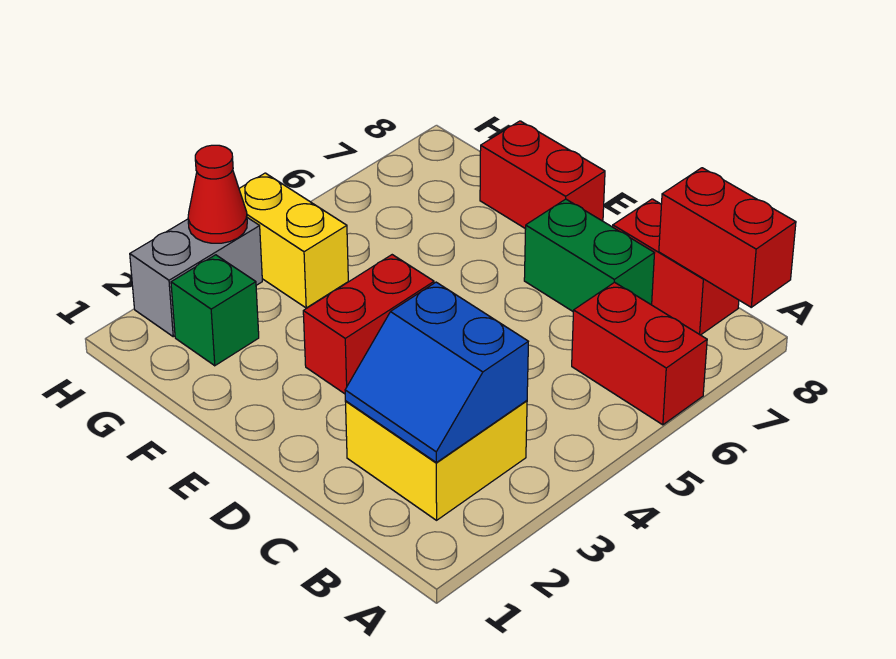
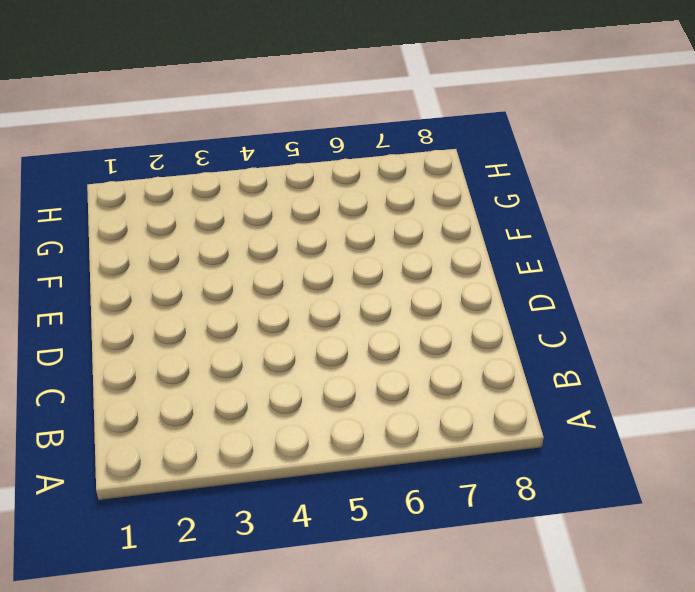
none -> red 1x2 brick [572,282,707,425]
none -> yellow 2x2 brick [345,401,527,520]
none -> red 1x2 brick [613,199,739,335]

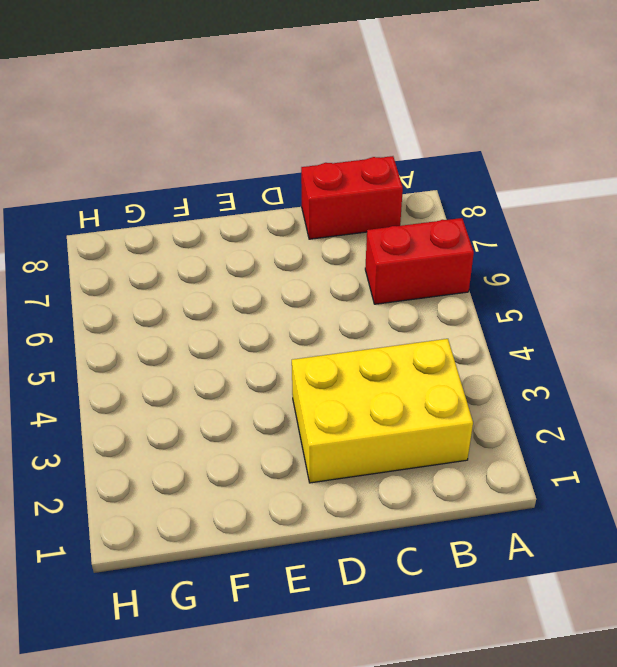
yellow 2x3 brick [292,339,473,483] -> yellow 2x2 brick [345,401,527,520]
none -> green 1x2 brick [524,199,654,312]
none -> red 1x2 brick [303,255,434,394]
none -> red 1x2 brick [480,121,605,229]

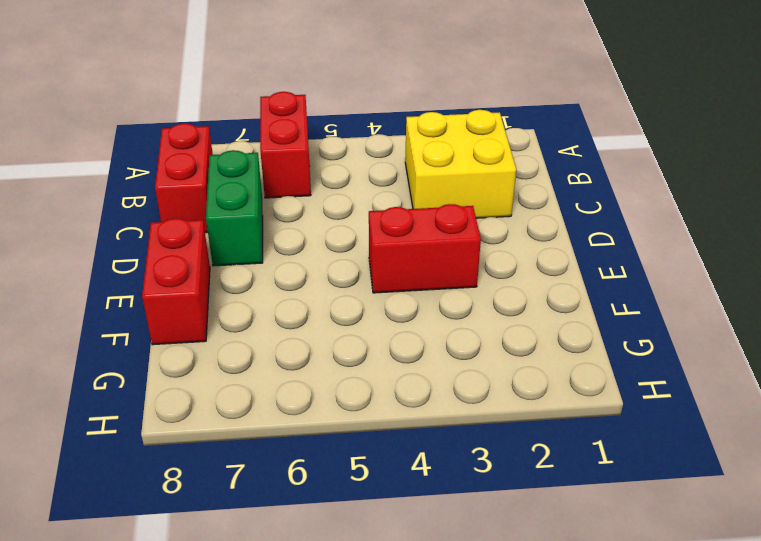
none -> green 1x1 brick [171,255,259,366]
none -> yellow 1x2 brick [239,173,348,308]
none -> grey 1x2 brick [130,218,262,337]

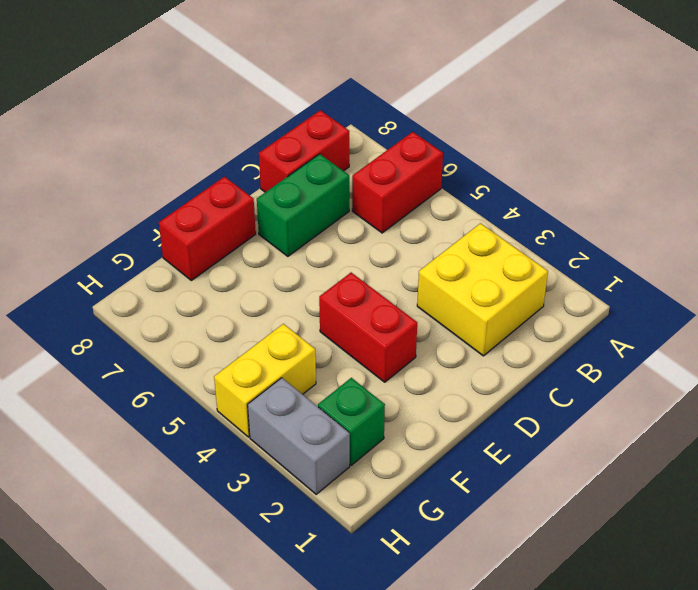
none -> red 1x2 brick [659,168,796,307]
none -> blue 2x2 slope [345,282,528,462]
none -> red 1x1 cone [188,145,247,243]

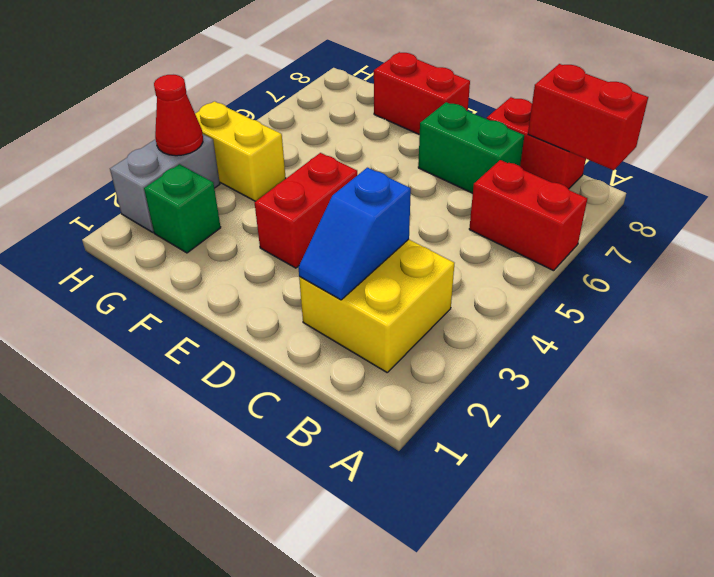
blue 1x2 slope [298,168,411,300] -> blue 2x2 slope [345,282,528,462]

